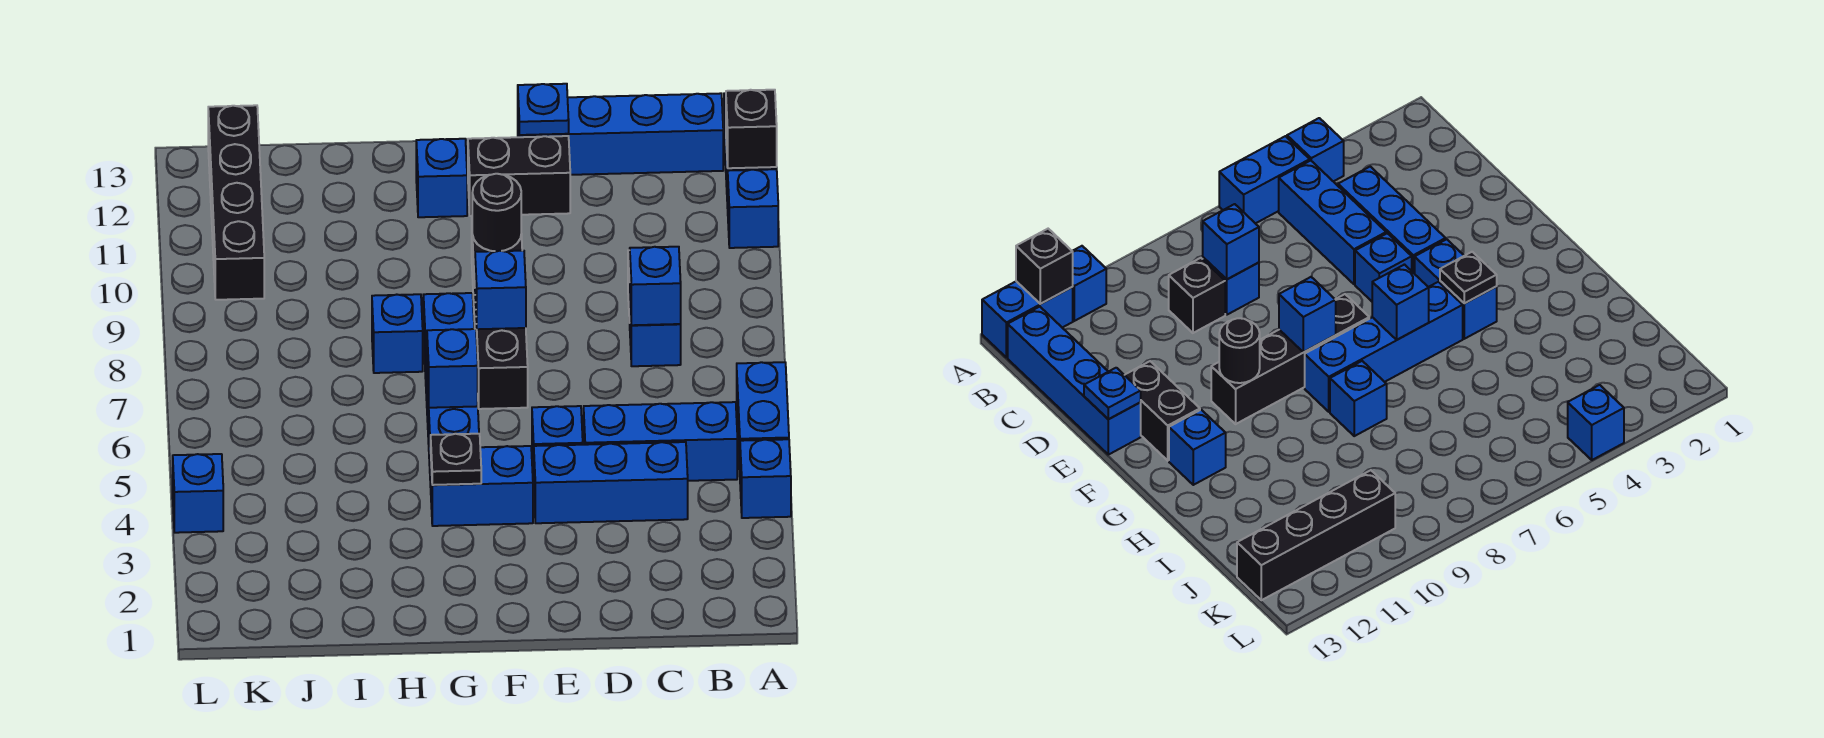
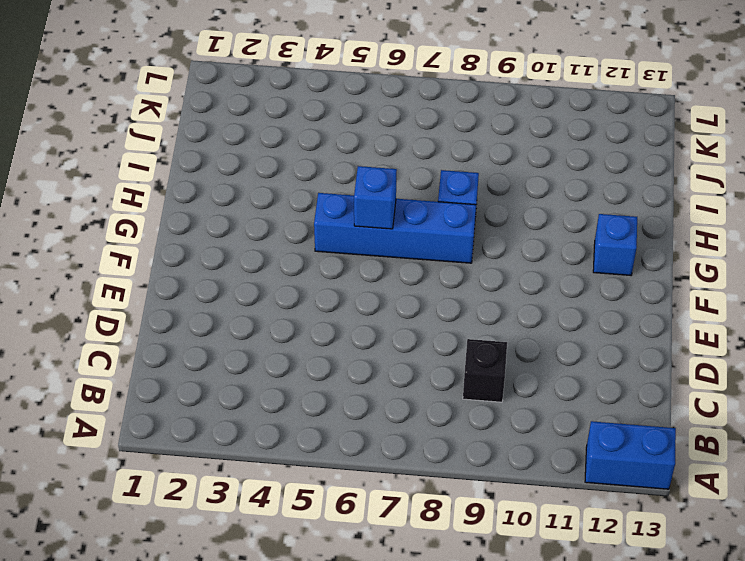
none -> blue 1x1 brick [740,439,791,518]
none -> blue 1x2 brick [737,362,789,469]
none -> blue 1x1 brick [728,169,778,248]

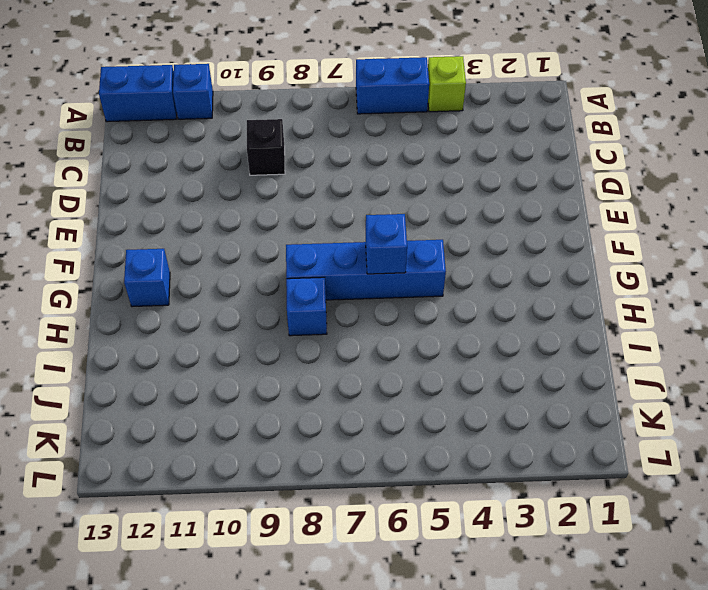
lime 1x1 brick [428,56,466,112] -> blue 1x1 brick [740,439,791,518]
none -> blue 1x3 brick [584,402,737,481]
none -> blue 1x4 brick [518,93,723,175]
none -> blue 1x3 brick [534,442,688,523]

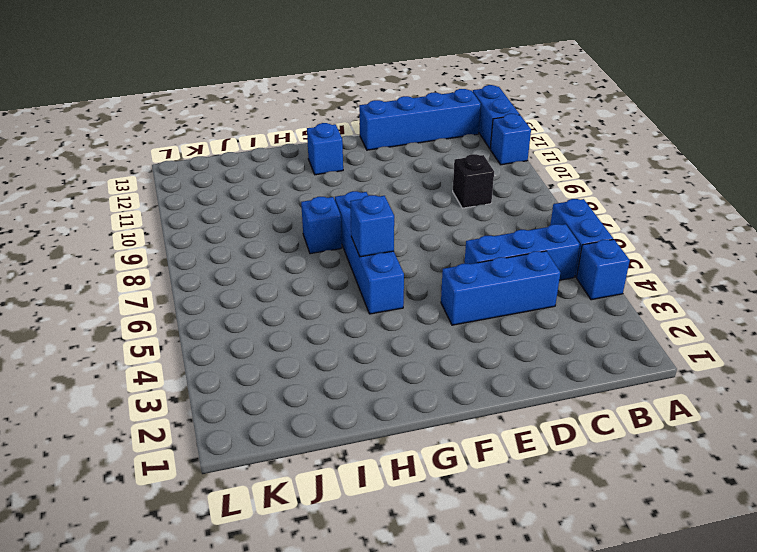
none -> blue 1x1 brick [630,304,681,366]
none -> blue 1x1 brick [532,406,583,481]
none -> black 1x2 brick [468,136,570,216]

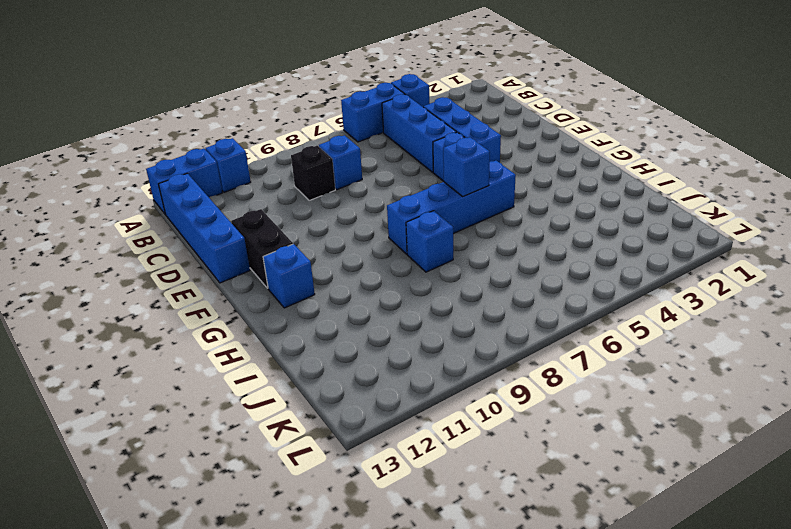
none -> blue 1x2 brick [431,446,533,526]
none -> black 1x4 brick [472,234,528,409]
none -> black 1x4 brick [208,105,264,300]

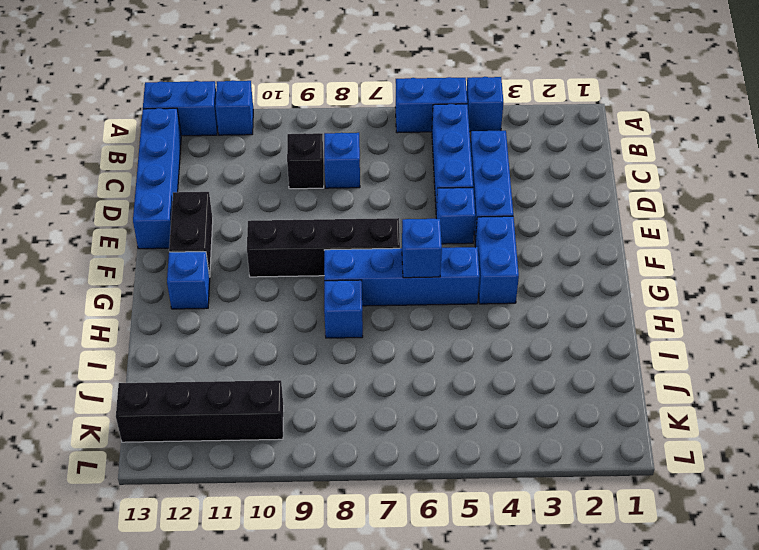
none -> blue 1x1 brick [173,454,223,533]
none -> black 1x1 brick [726,90,777,168]
none -> blue 1x1 brick [630,247,681,325]

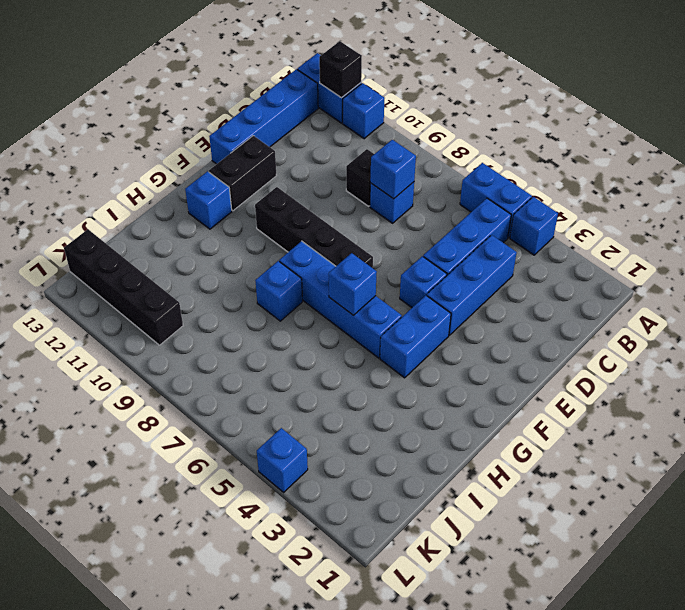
none -> blue 1x1 plate [518,84,569,135]
none -> blue 1x1 brick [475,251,526,329]
none -> black 1x1 round brick [472,174,521,251]

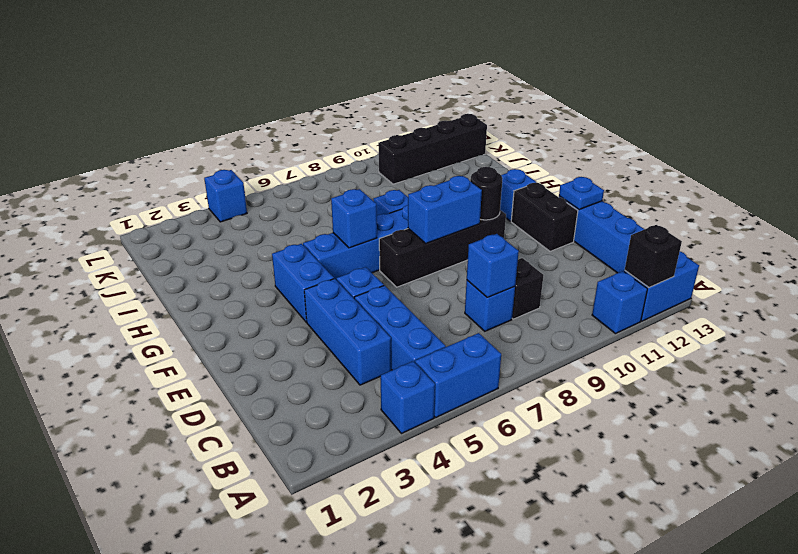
blue 1x2 brick [408,176,482,243] -> blue 1x1 brick [475,251,526,329]
none -> black 1x1 plate [431,434,481,485]

